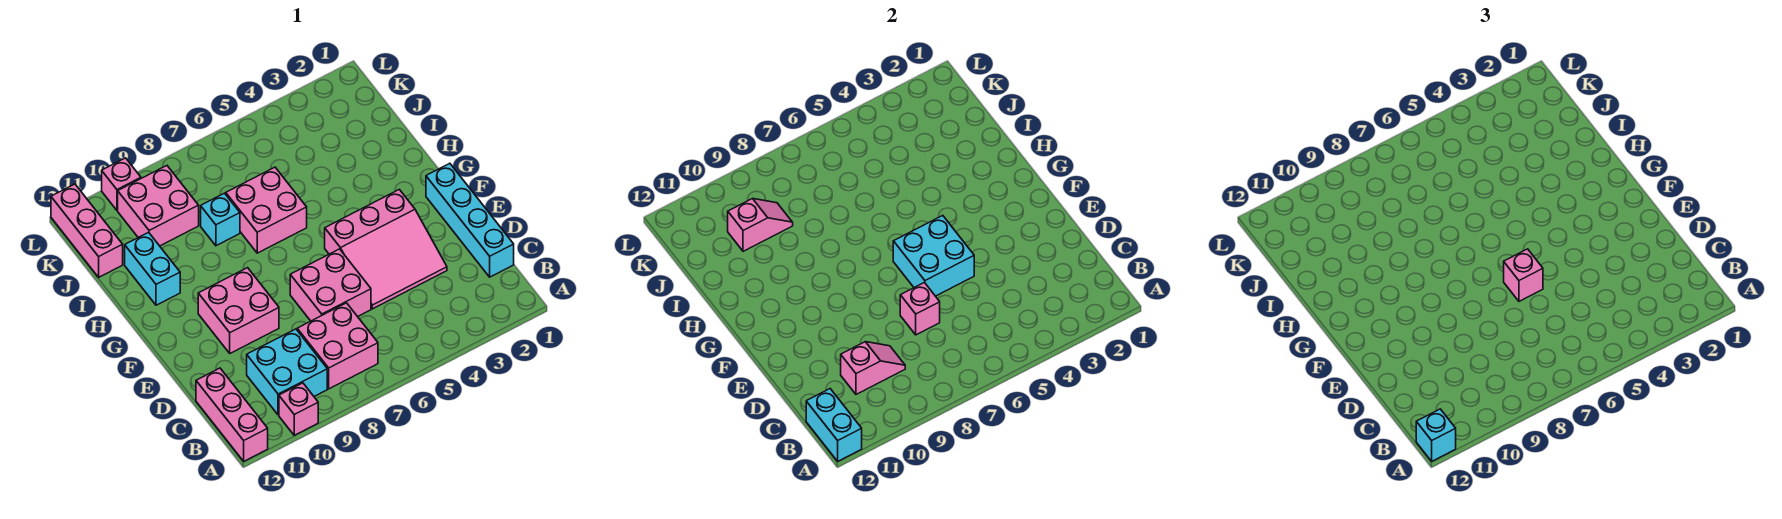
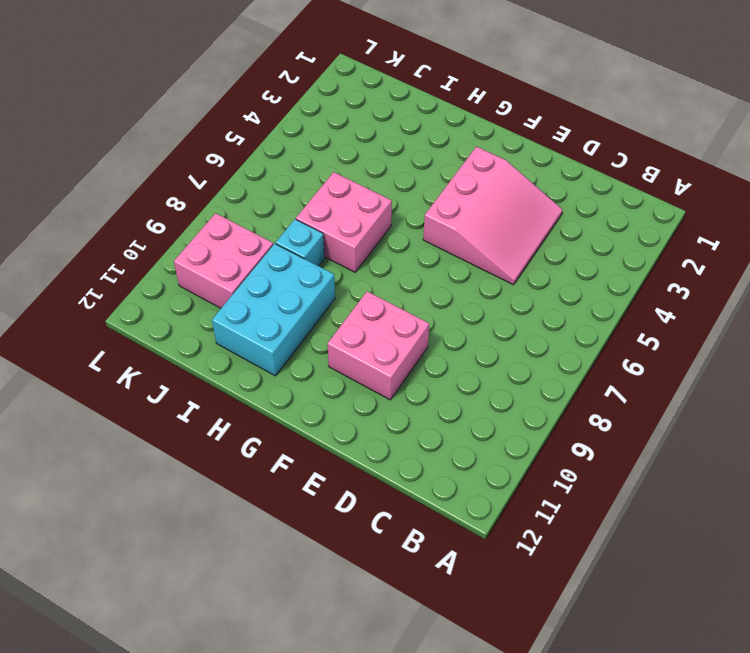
cyan 2x3 brick [212,244,335,376] -> cyan 1x2 brick [125,232,180,305]
none -> pink 1x1 brick [279,383,318,435]
none -> pink 1x3 brick [196,368,268,461]
none -> pink 2x2 brick [297,303,378,389]

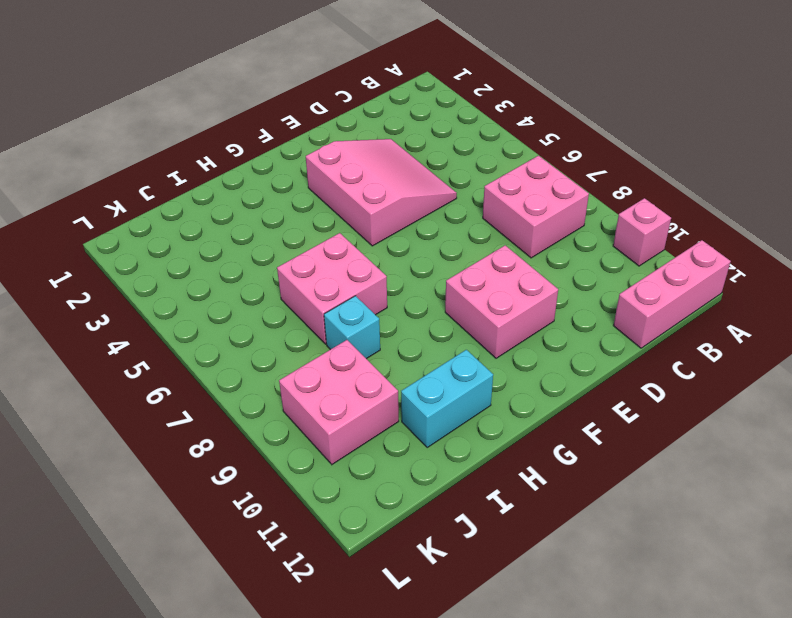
none -> cyan 2x2 brick [247,329,327,415]
none -> cyan 1x4 brick [426,163,514,277]
none -> pink 2x2 brick [290,249,371,321]

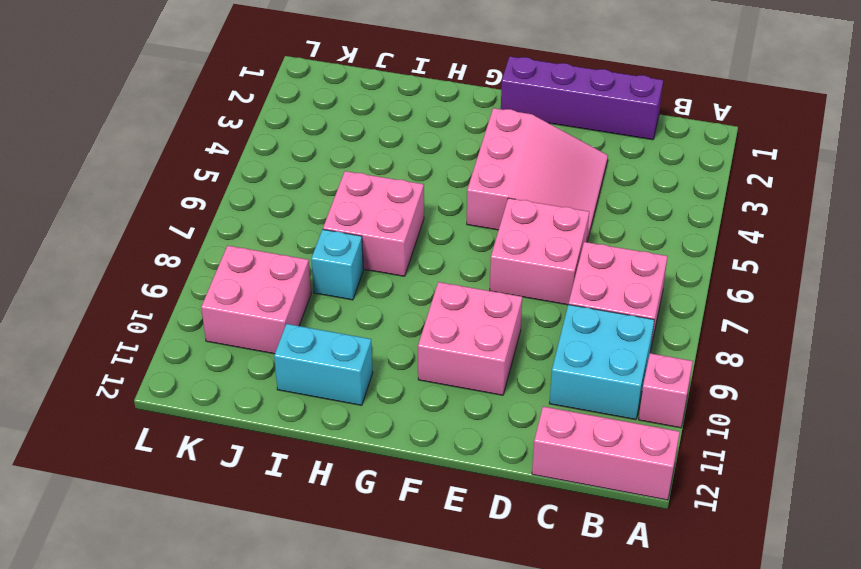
purple 1x4 brick [501,57,663,140] -> cyan 1x4 brick [426,163,514,277]
none -> pink 1x3 brick [51,184,123,277]
none -> pink 1x1 brick [102,158,141,210]
none -> cyan 1x2 brick [806,389,862,461]

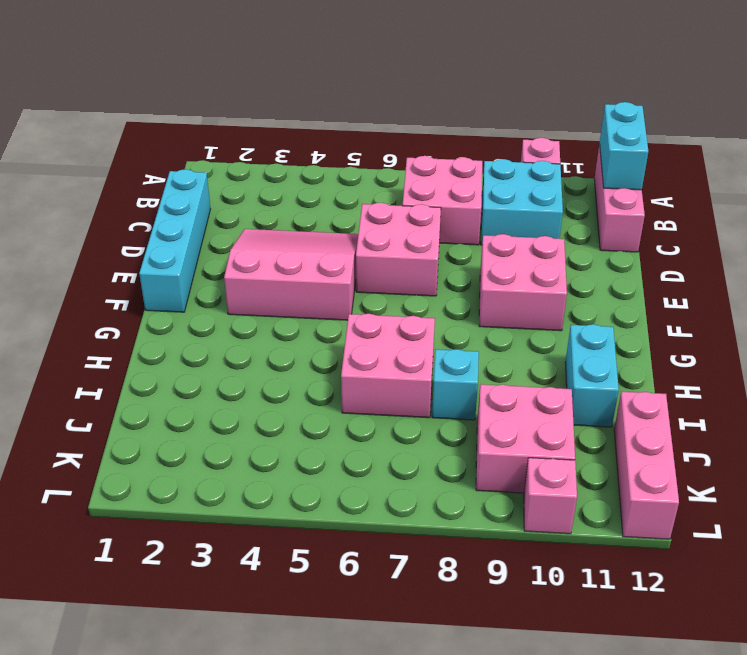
none -> pink 1x2 slope [841,342,905,394]
none -> pink 1x1 brick [900,282,940,335]
none -> cyan 2x2 brick [893,216,974,296]

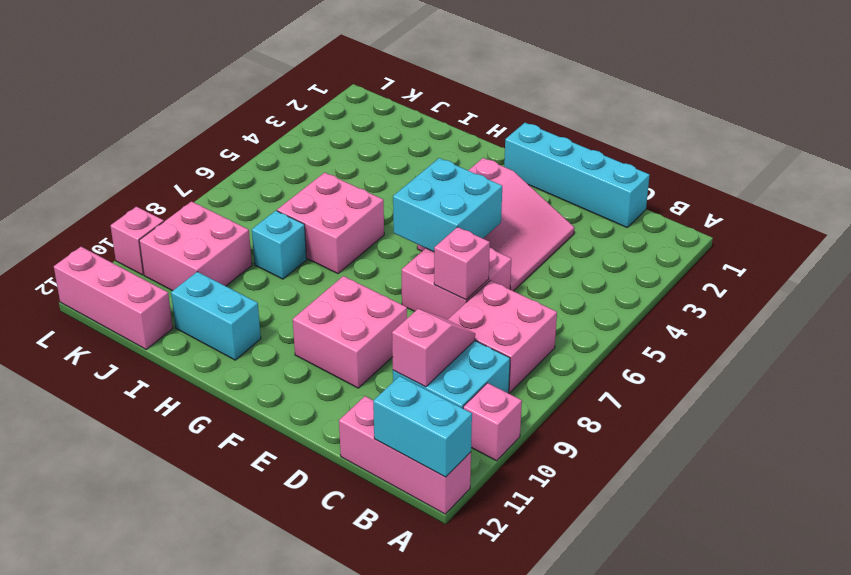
none -> pink 1x2 slope [728,199,793,251]
none -> cyan 1x1 brick [1416,409,1456,461]
none -> pink 1x1 brick [1504,249,1543,301]

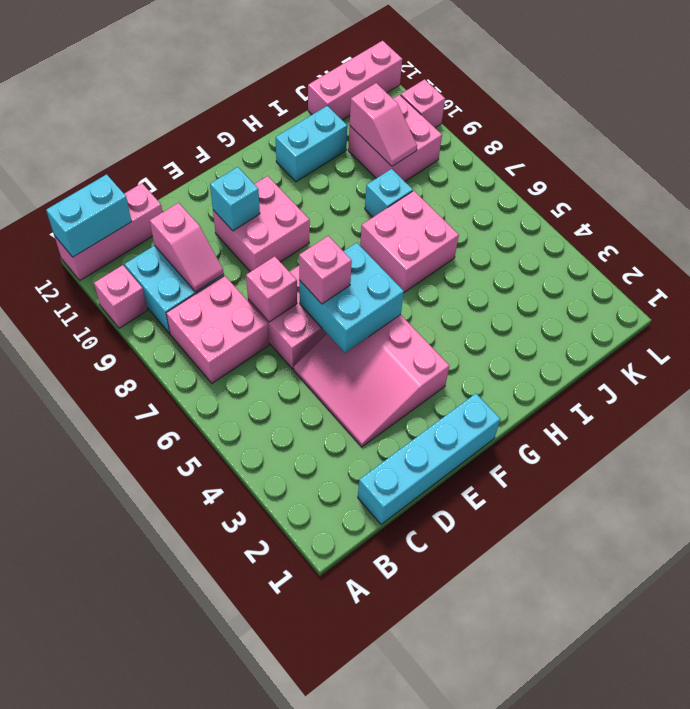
cyan 1x1 brick [210,167,260,231] -> cyan 1x1 brick moved to [1416,409,1456,461]

